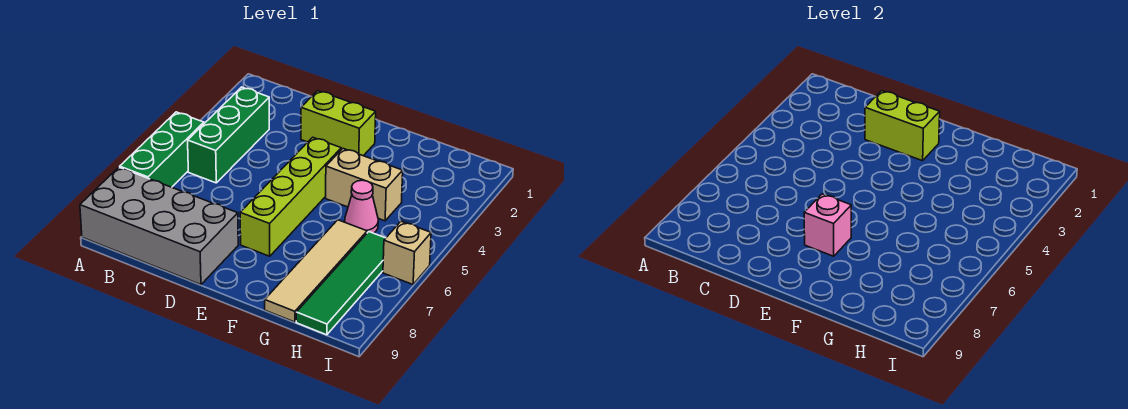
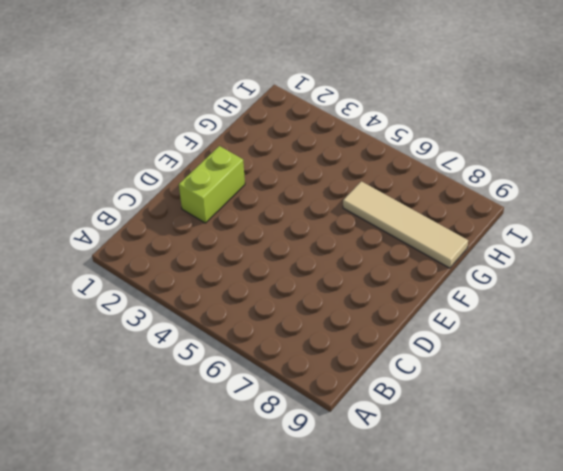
none -> green 1x3 brick [120,112,204,187]
none -> grey 2x4 brick [80,167,238,285]
none -> green 1x3 brick [188,87,269,183]

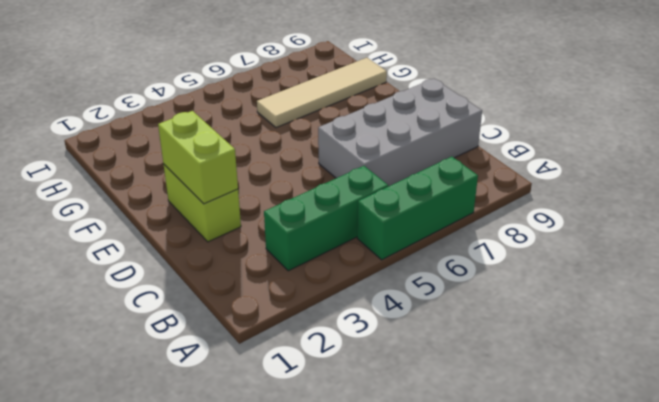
grey 2x4 brick [318,79,482,186] -> grey 2x4 brick turned to [80,167,238,285]
none -> lime 1x4 brick [240,137,341,256]
none -> tan 1x2 brick [326,149,403,221]
none -> pink 1x1 cone [345,180,378,233]

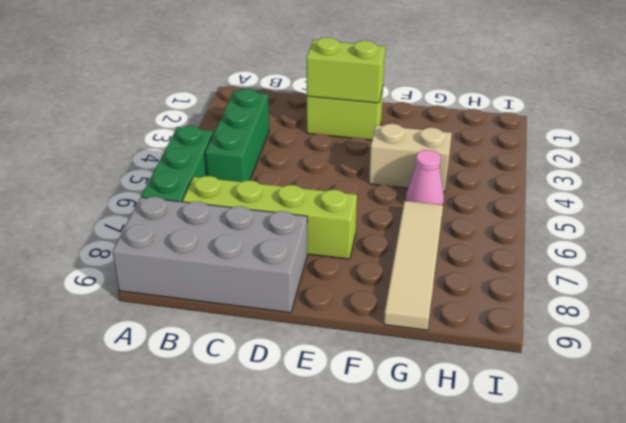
lime 1x4 brick [183,176,357,259] -> lime 1x4 brick turned to [240,137,341,256]
none -> green 1x4 tile [296,232,385,335]
none -> tan 1x1 brick [383,221,431,284]
none -> pink 1x1 brick [804,194,851,256]

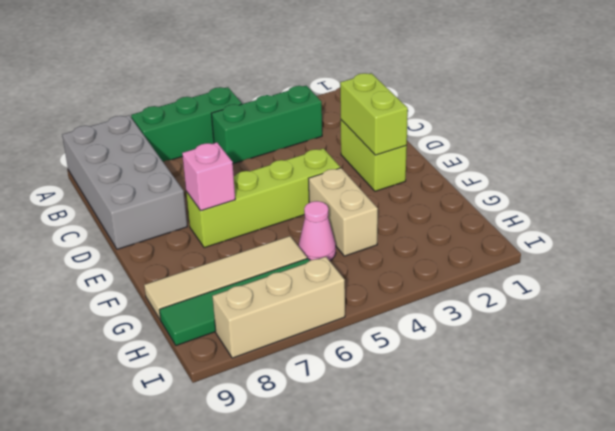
tan 1x3 brick [212,257,345,358] -> tan 1x1 brick [383,221,431,284]

